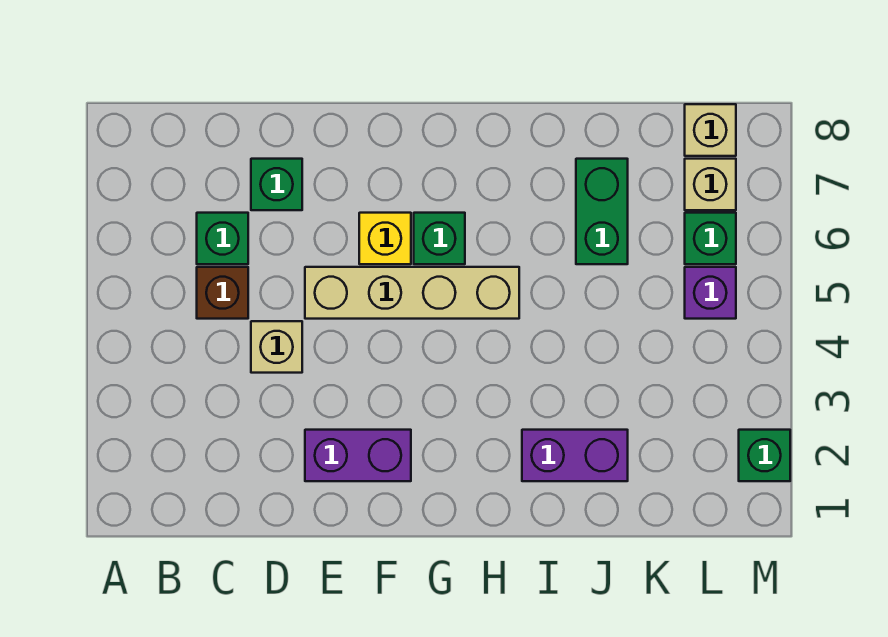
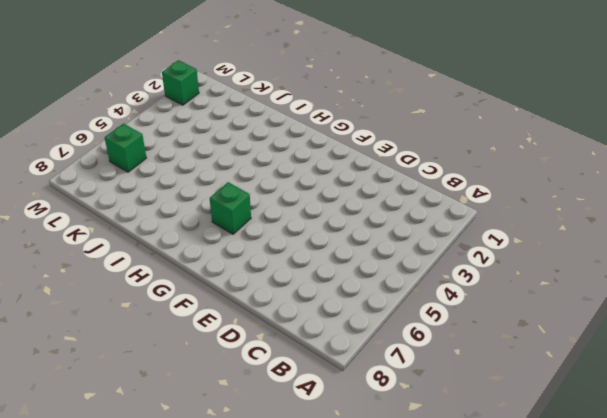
none -> brown 1x1 brick [197,267,248,319]
none -> green 1x1 brick [197,213,248,264]
none -> tan 1x1 brick [251,321,302,373]

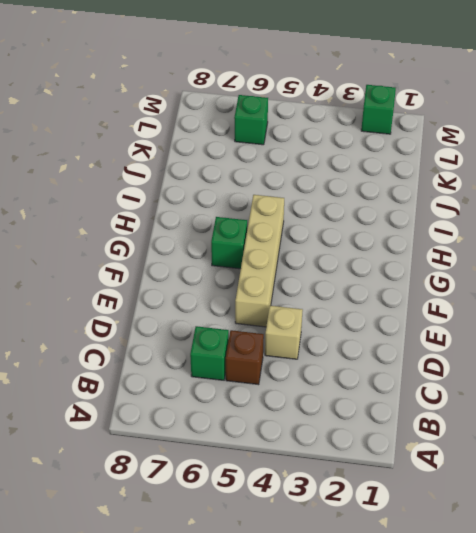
none -> green 1x1 brick [251,159,302,210]
none -> purple 1x2 brick [305,430,411,481]
none -> yellow 1x1 brick [359,213,411,264]

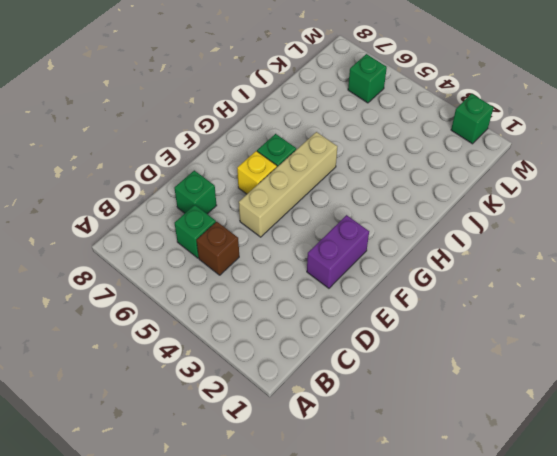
none -> tan 1x1 brick [251,321,302,373]
none -> purple 1x2 brick [522,430,628,481]
none -> green 1x2 brick [576,159,628,264]

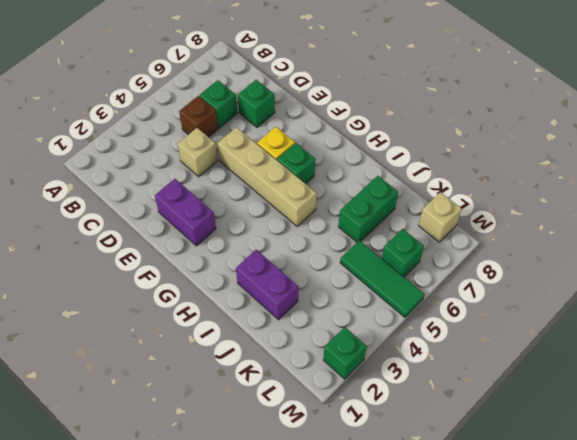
green 1x3 tile [340,240,425,317] -> purple 1x1 brick [685,267,736,319]
none -> tan 1x1 brick [685,159,736,210]

